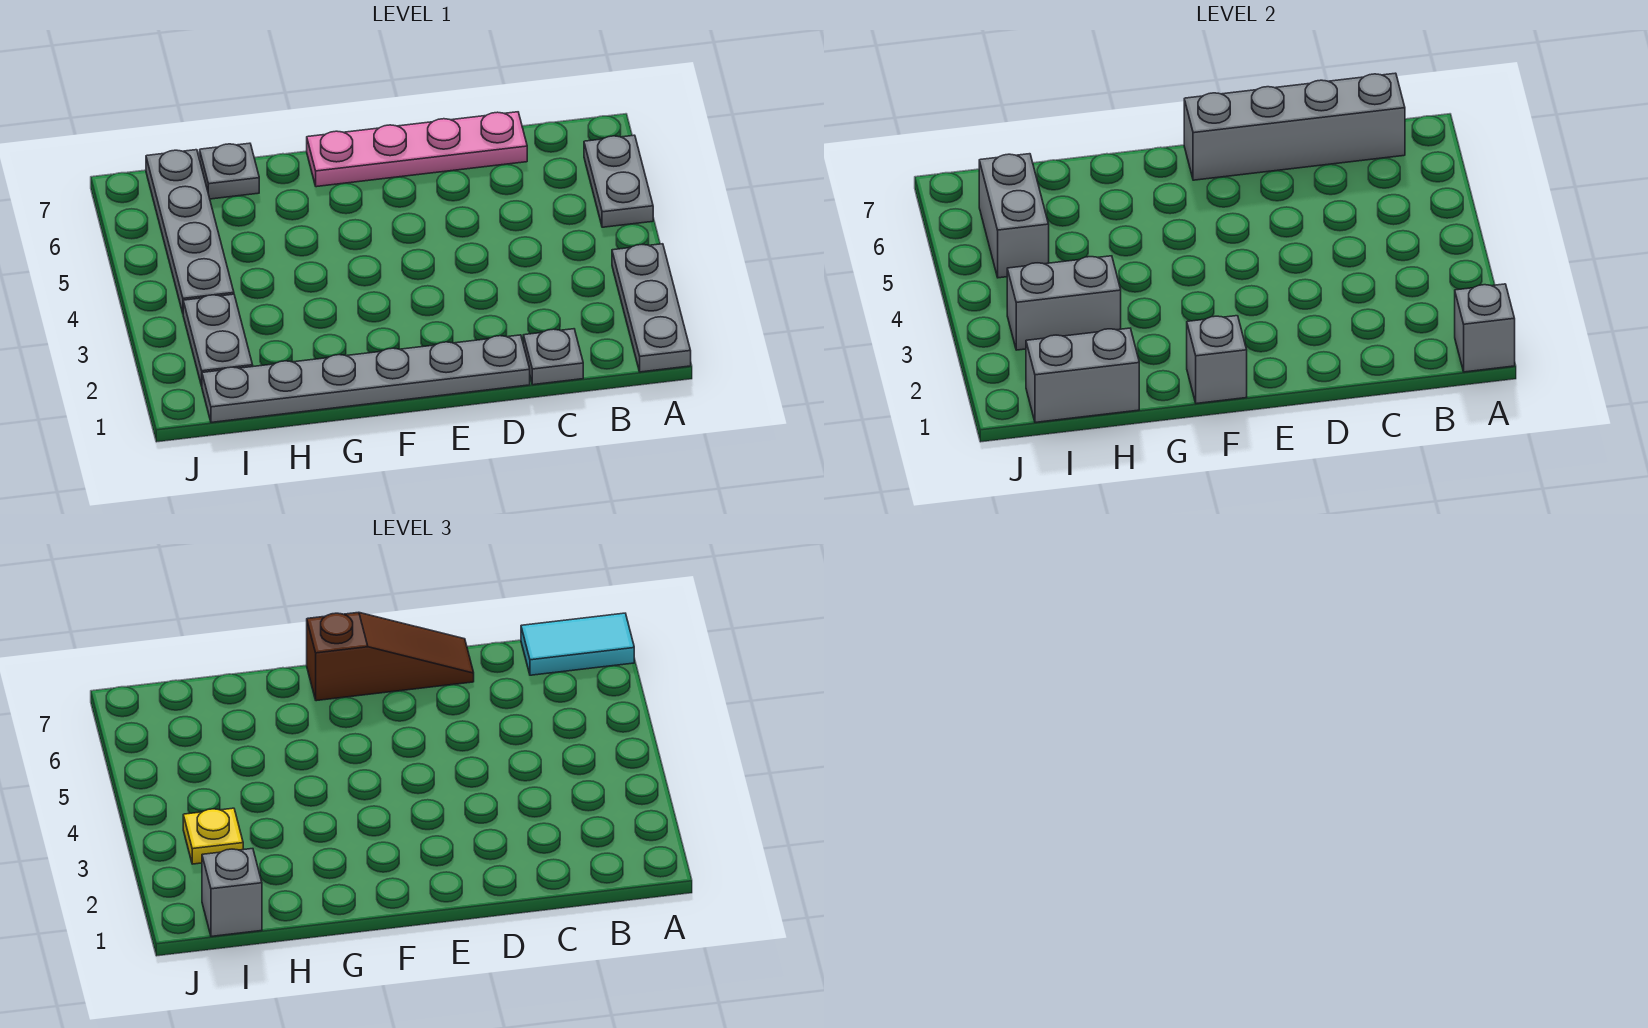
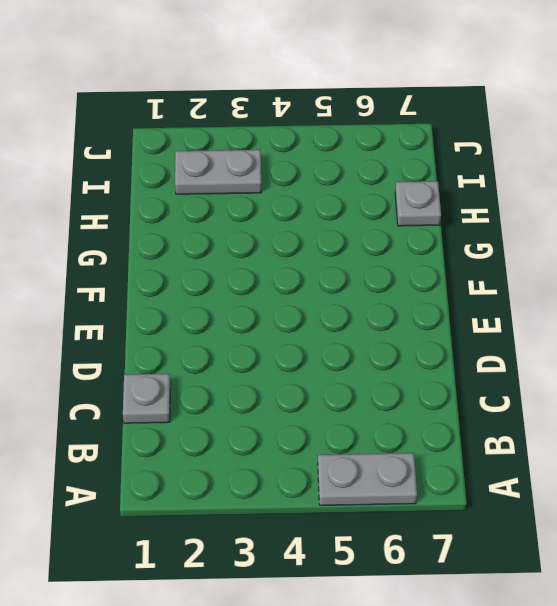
none -> grey 1x3 plate [612,244,691,372]
none -> pink 1x4 plate [307,112,527,187]
none -> grey 1x6 plate [202,335,530,422]

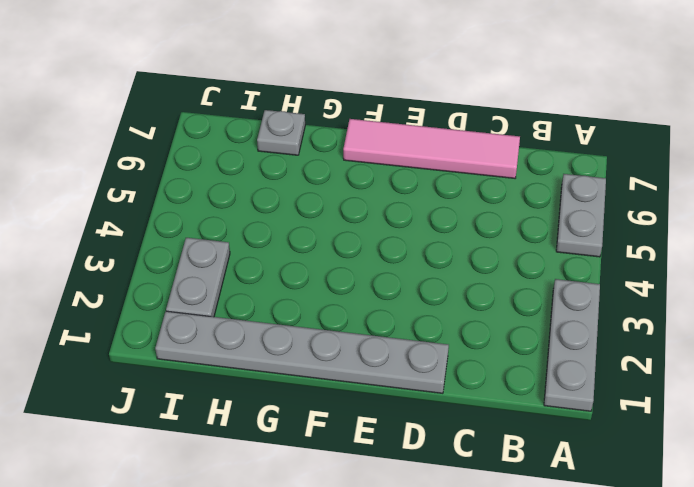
pink 1x4 tile [343,119,520,178] -> pink 1x4 plate [307,112,527,187]
none -> grey 1x1 plate [523,329,583,385]
none -> grey 1x4 plate [146,150,234,313]
none -> grey 1x1 brick [1455,284,1515,372]

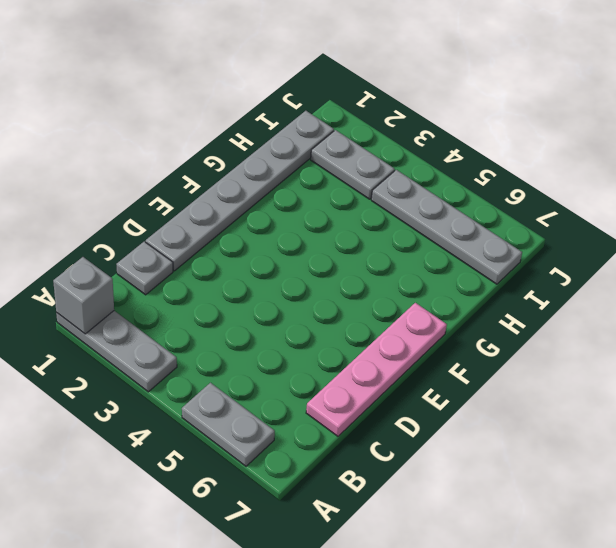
none -> grey 1x1 plate [200,143,259,199]
none -> grey 1x4 brick [1184,73,1405,180]
none -> grey 1x1 brick [1187,316,1247,404]

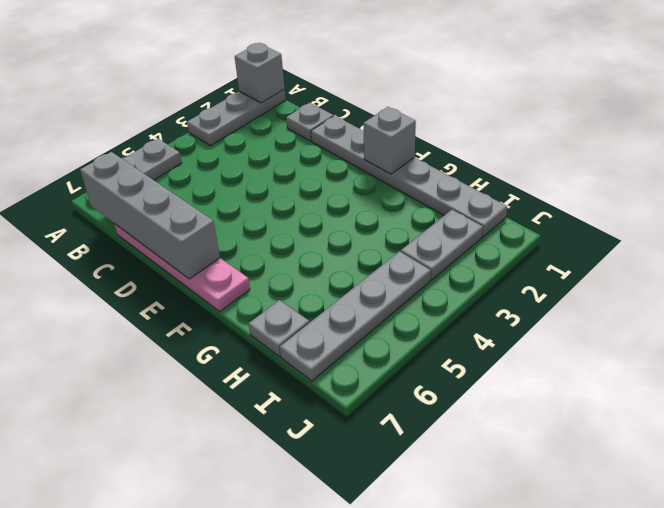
none -> grey 1x2 brick [1026,328,1139,422]
none -> grey 1x2 brick [1007,256,1121,350]
none -> grey 1x2 brick [979,154,1049,278]

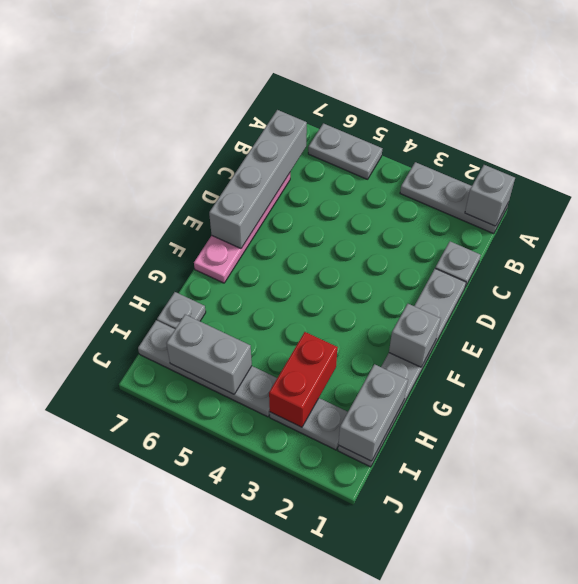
red 1x2 brick [269,332,338,427] -> grey 1x2 brick [1007,256,1121,350]
none -> cyan 1x2 tile [521,613,634,675]
none -> brown 1x3 slope [307,612,474,701]
none -> grey 1x1 brick [202,849,262,936]

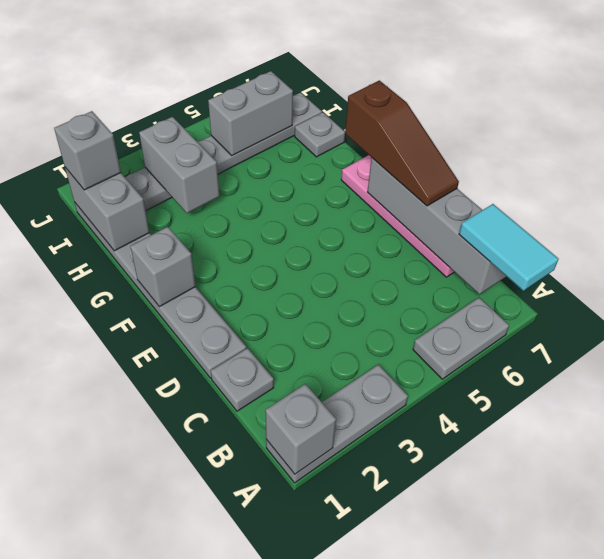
none -> yellow 1x1 plate [183,808,243,864]

